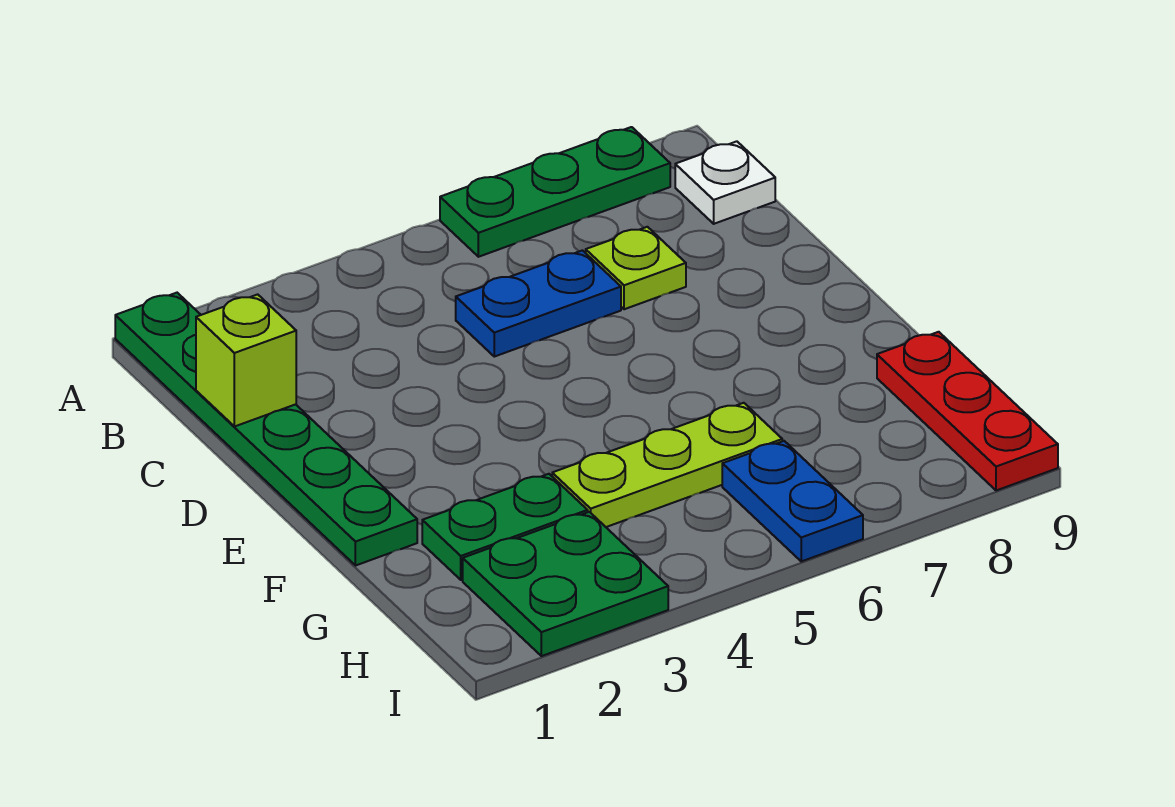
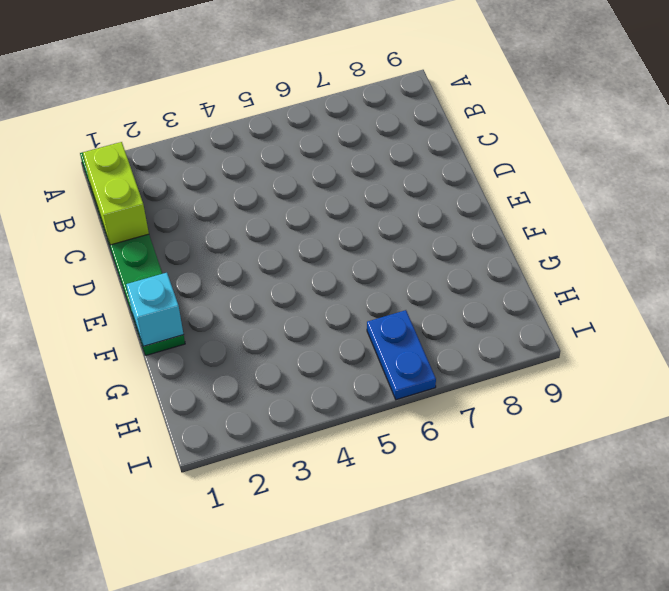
lime 1x2 brick [83,142,149,245] -> lime 1x1 brick [196,294,296,427]
cyan 1x1 brick [126,273,184,346] -> none
none -> green 1x3 plate [440,127,670,257]
none -> white 1x1 plate [675,141,775,224]

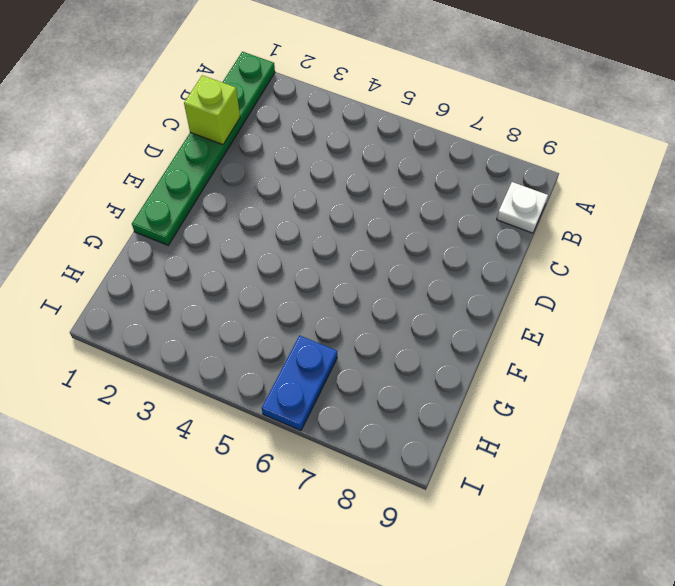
none -> green 1x3 plate [440,127,670,257]
none -> blue 1x2 plate [456,250,621,357]

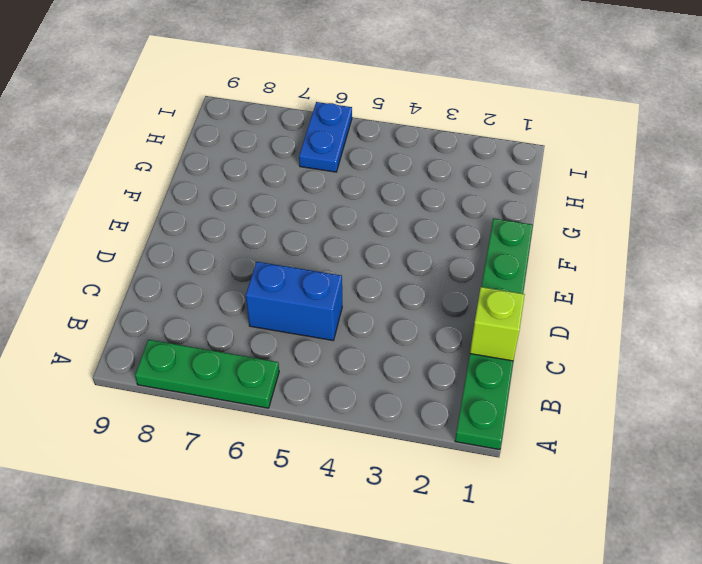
blue 1x2 brick [246,262,342,340] -> blue 1x2 plate [456,250,621,357]
none -> white 1x1 plate [675,141,775,224]
none -> lime 1x1 plate [586,227,686,309]

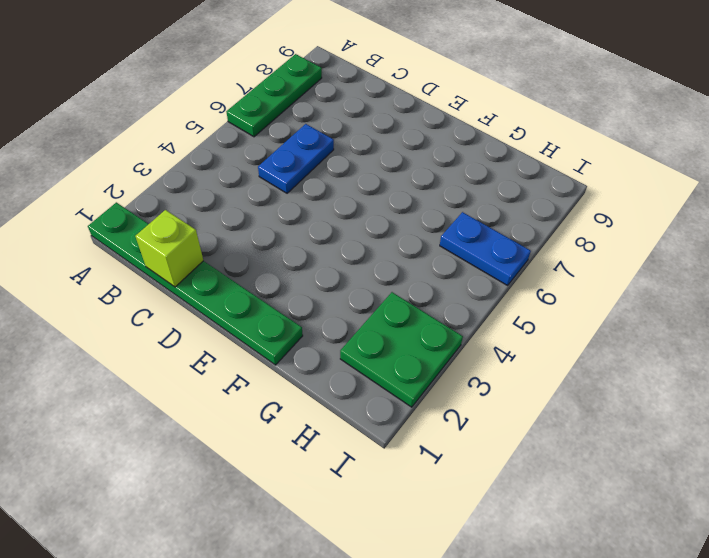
none -> white 1x1 plate [675,141,775,224]
none -> lime 1x1 plate [586,227,686,309]

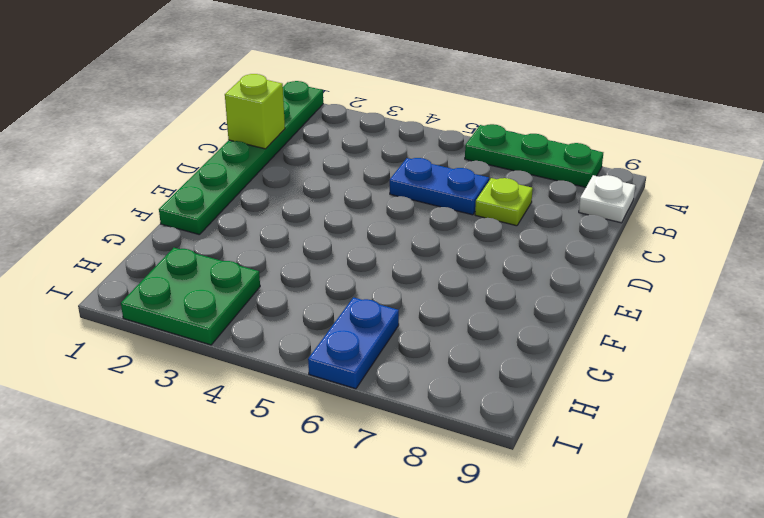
none -> green 1x2 plate [422,474,588,580]
none -> lime 1x3 plate [552,403,782,527]

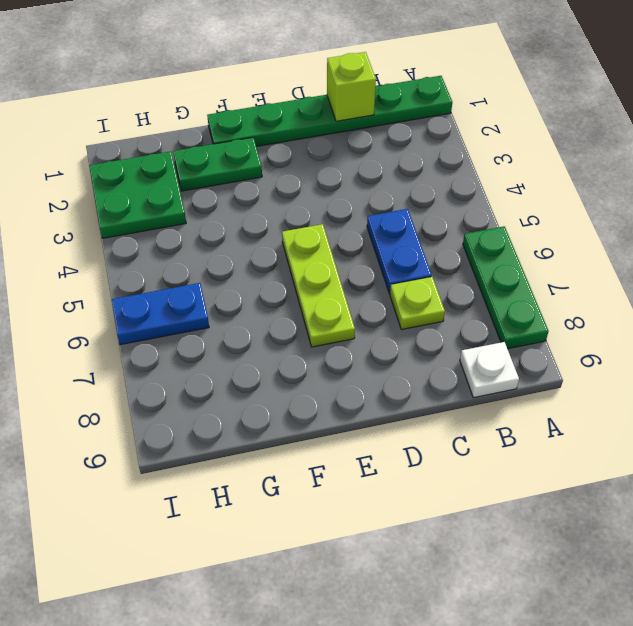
lime 1x3 plate [282,224,355,347] -> lime 1x3 plate moved to [552,403,782,527]
green 1x2 plate [173,137,262,191] -> green 1x2 plate turned to [422,474,588,580]
none -> red 1x3 plate [877,332,1058,491]

